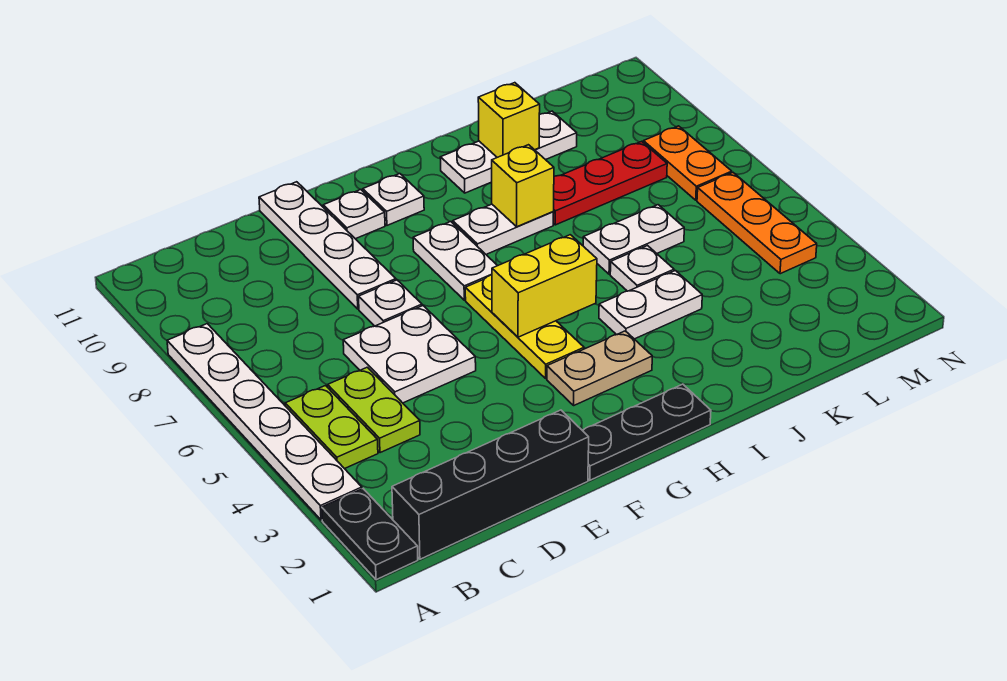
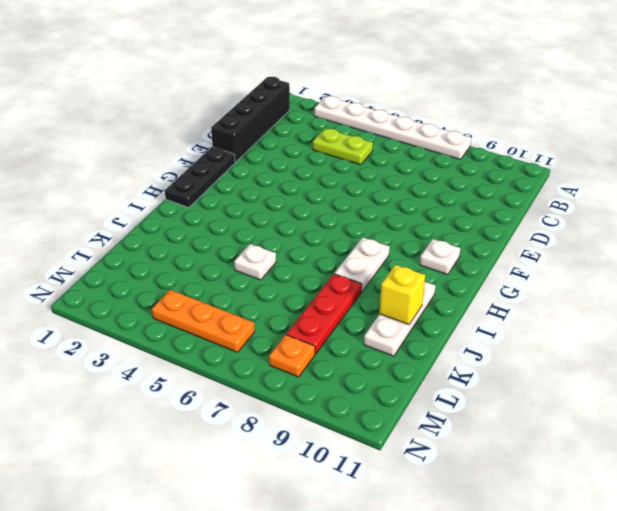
orange 1x1 plate [269,335,315,377] -> orange 1x2 plate [643,126,732,200]
none -> black 1x2 plate [322,489,418,580]
none -> lime 1x2 plate [285,386,378,469]
none -> white 2x2 plate [343,306,476,403]

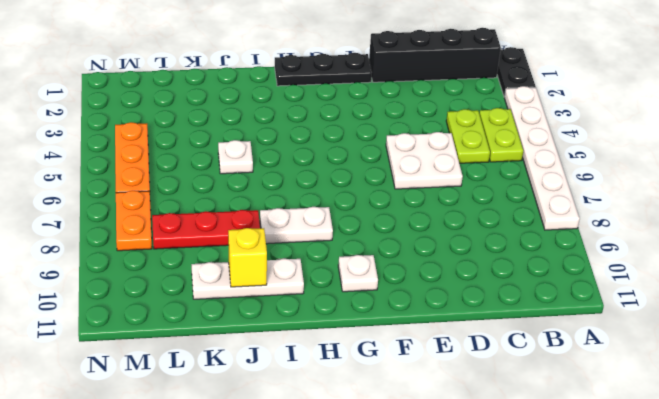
none -> white 1x1 plate [359,280,422,326]
none -> white 1x4 plate [259,182,396,309]
none -> white 1x1 plate [323,190,385,239]

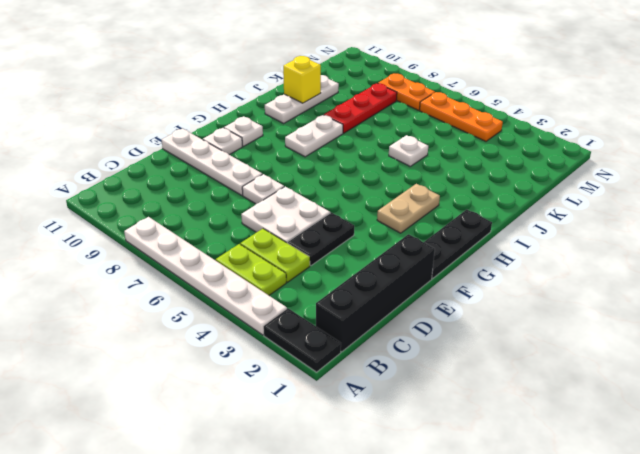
black 1x2 plate [288,213,354,266] -> none
none -> yellow 1x3 plate [465,275,584,378]
none -> white 1x2 plate [413,222,497,300]
none -> white 1x2 plate [599,271,702,339]

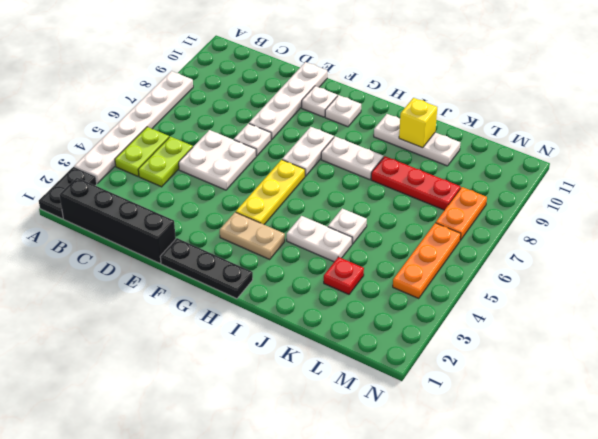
red 1x1 plate [324,257,364,294] -> none
none -> white 1x2 plate [583,205,684,274]
none -> yellow 1x2 brick [492,235,597,337]
none -> yellow 1x1 brick [492,145,554,227]

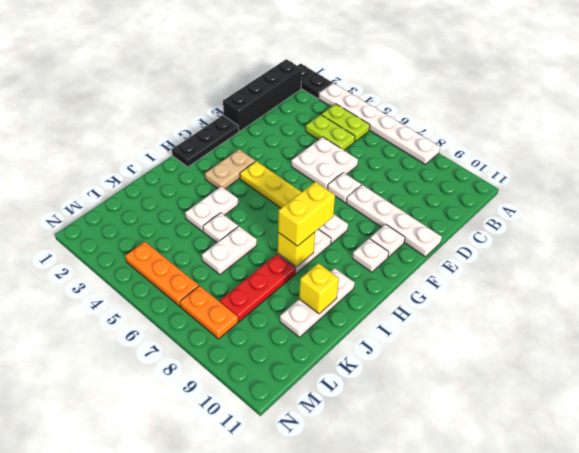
yellow 1x2 brick [278,182,335,246] -> yellow 1x2 brick moved to [492,235,597,337]

